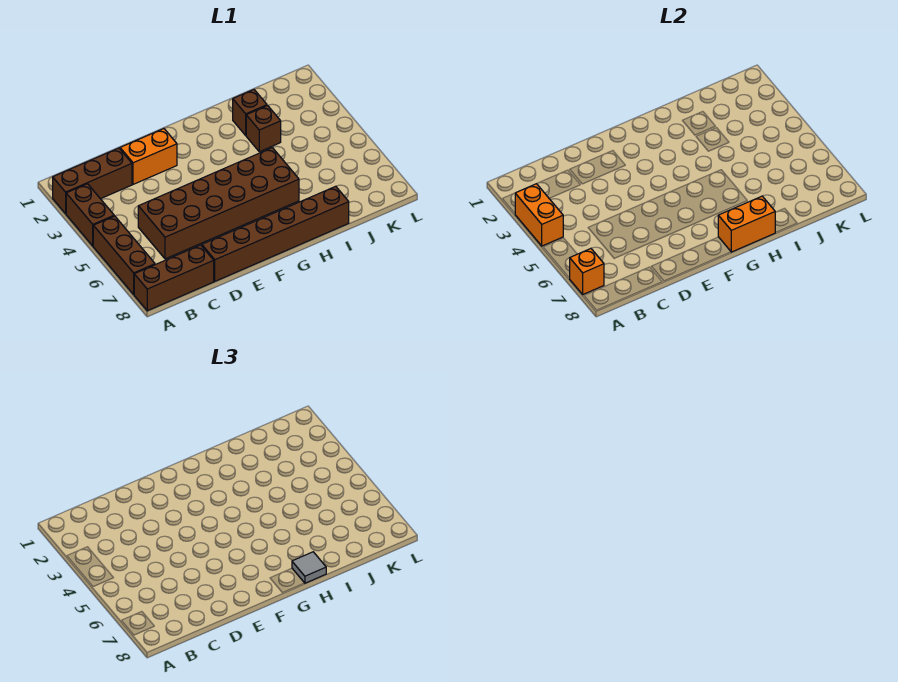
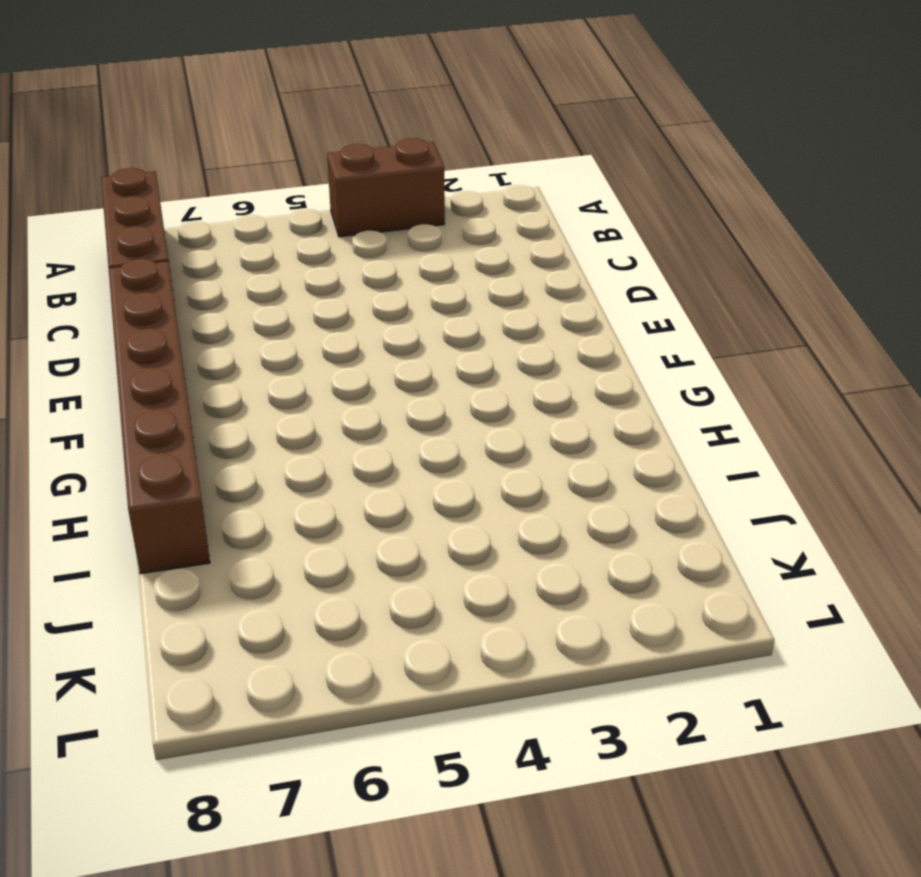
none -> brown 1x3 brick [53,148,132,214]
none -> brown 1x3 brick [93,216,155,294]
none -> brown 2x6 brick [138,148,299,259]

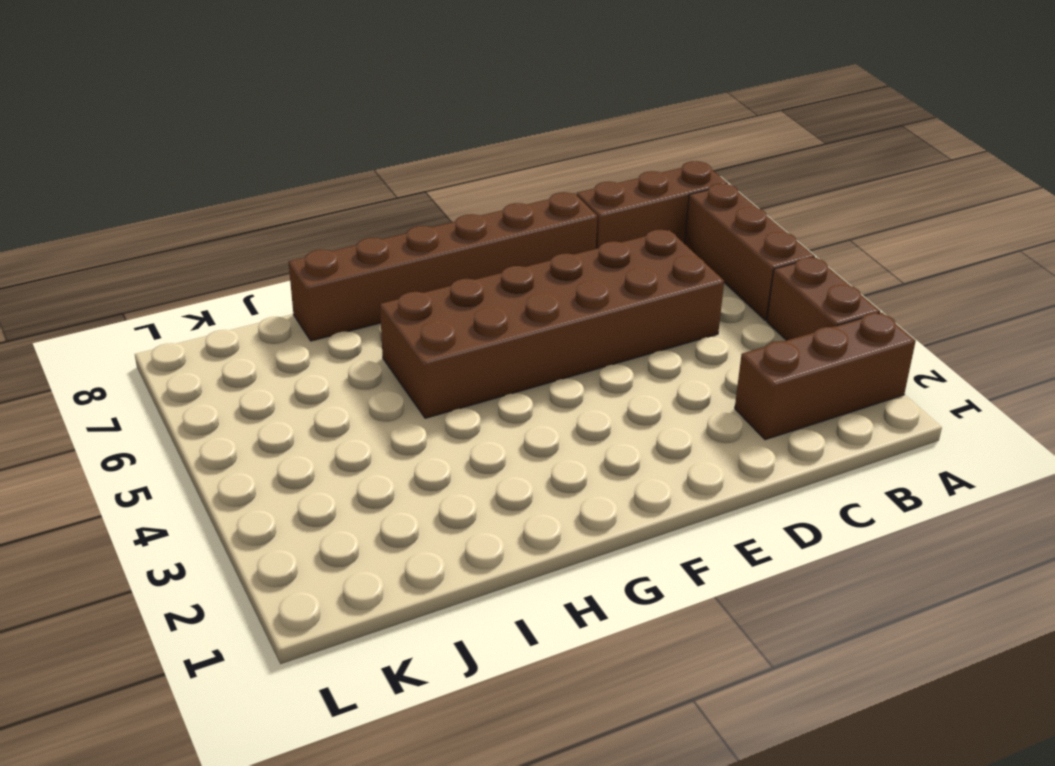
none -> orange 1x2 brick [120,129,177,184]
none -> brown 1x1 brick [233,90,267,135]
none -> brown 1x1 brick [246,106,281,152]

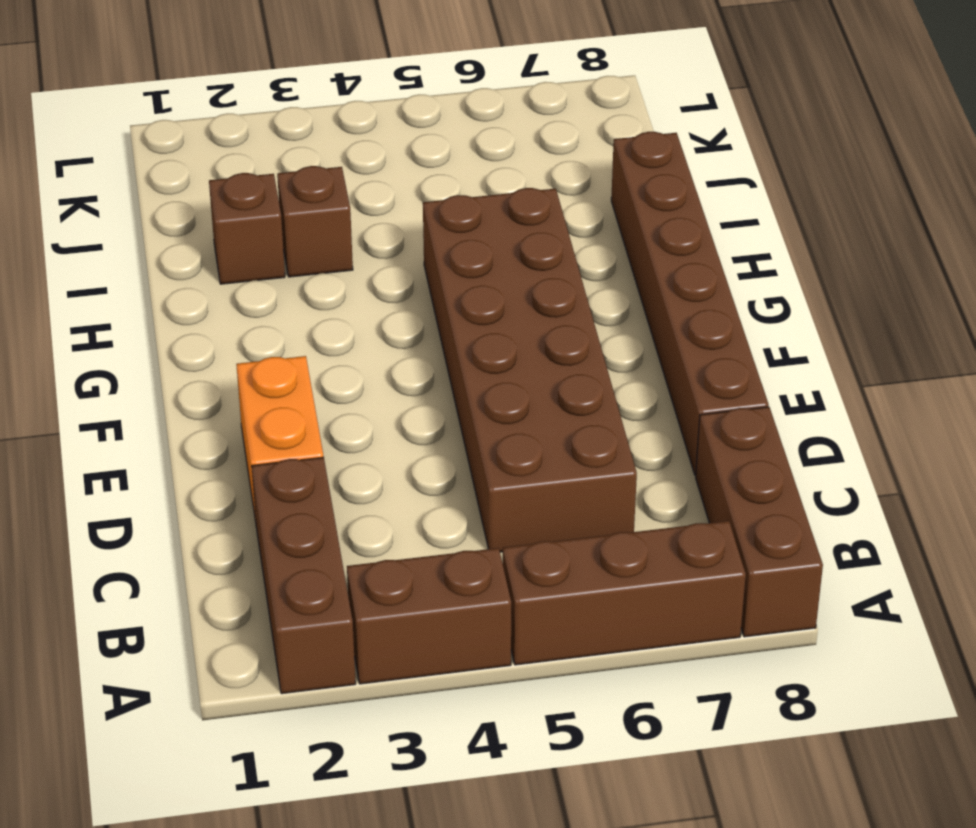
none -> orange 1x2 brick [515,184,563,246]
none -> orange 1x1 brick [569,249,604,294]
none -> orange 1x2 brick [718,196,775,252]

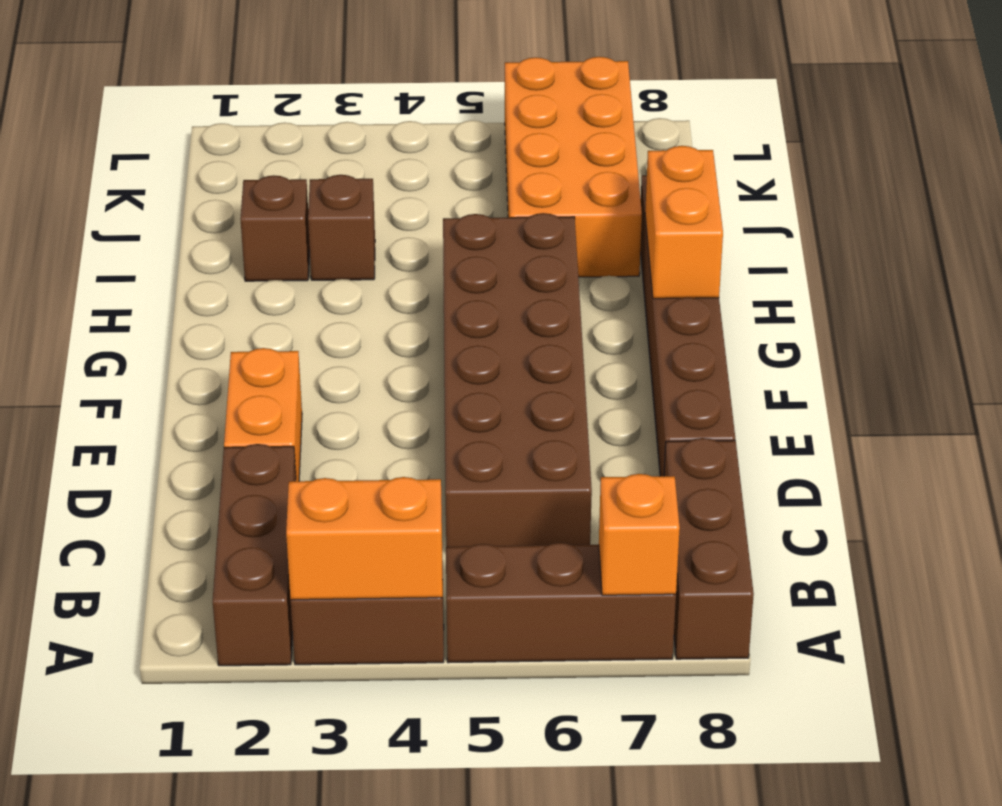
orange 2x4 brick [505,57,642,277] -> none
none -> grey 1x1 tile [292,552,326,583]

